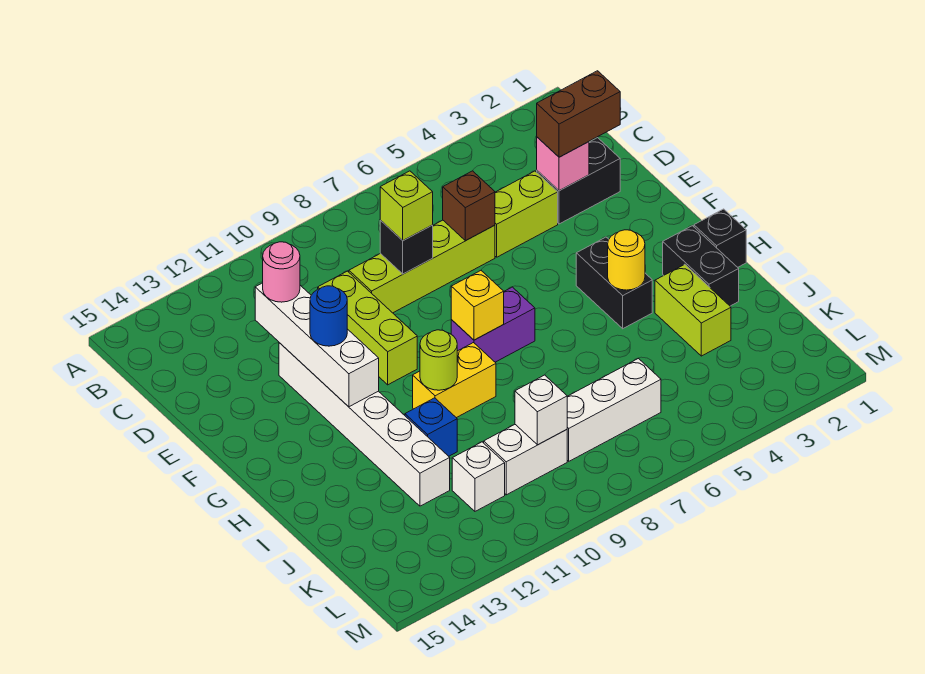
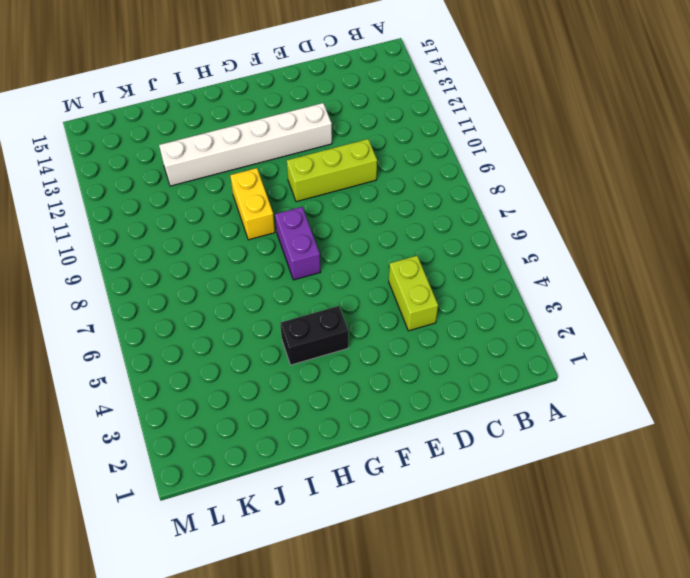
none -> black 1x2 brick [537,138,620,224]
none -> lime 1x4 brick [349,220,495,313]
none -> black 1x1 brick [694,209,746,267]

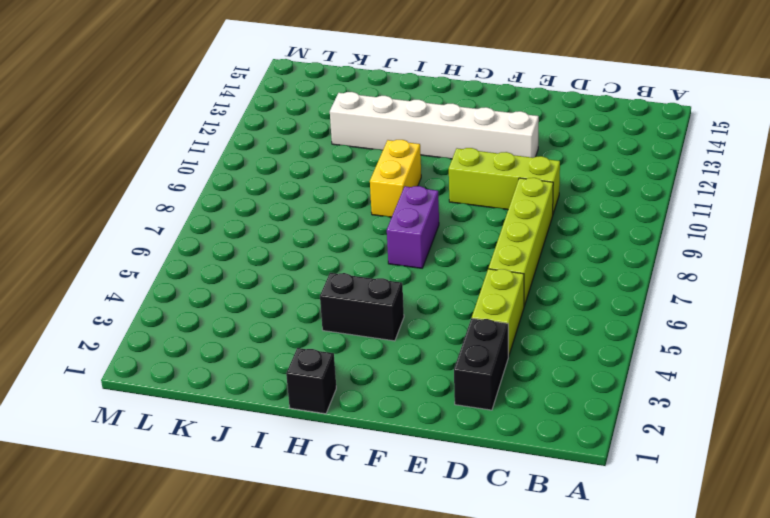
none -> black 1x2 brick [663,226,739,306]
none -> lime 1x2 brick [655,264,731,356]
none -> blue 1x1 brick [405,398,457,456]

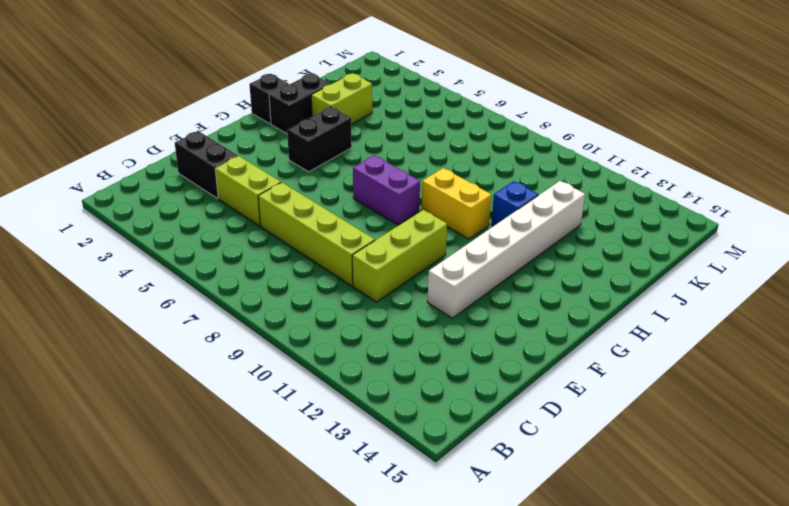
none -> white 1x3 brick [567,358,661,461]
none -> white 1x2 brick [484,425,567,495]
none -> white 1x1 brick [452,442,505,511]

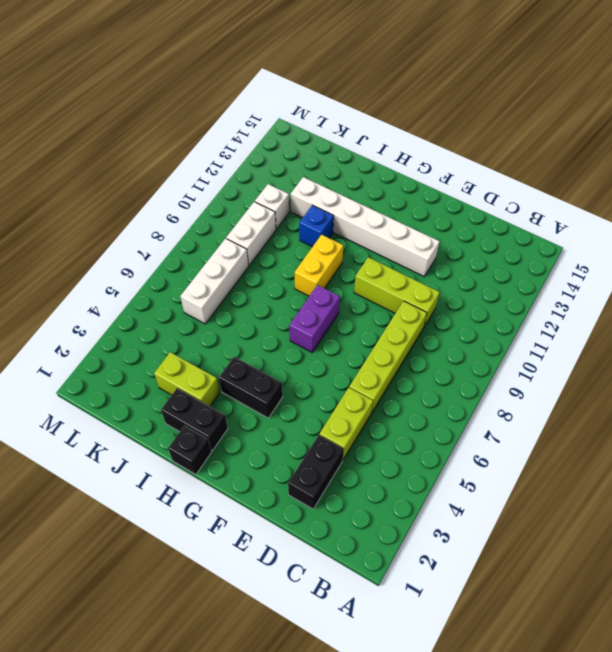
none -> pink 1x1 brick [537,137,589,191]
none -> brown 1x1 brick [443,171,495,241]
none -> black 1x1 brick [380,220,433,274]

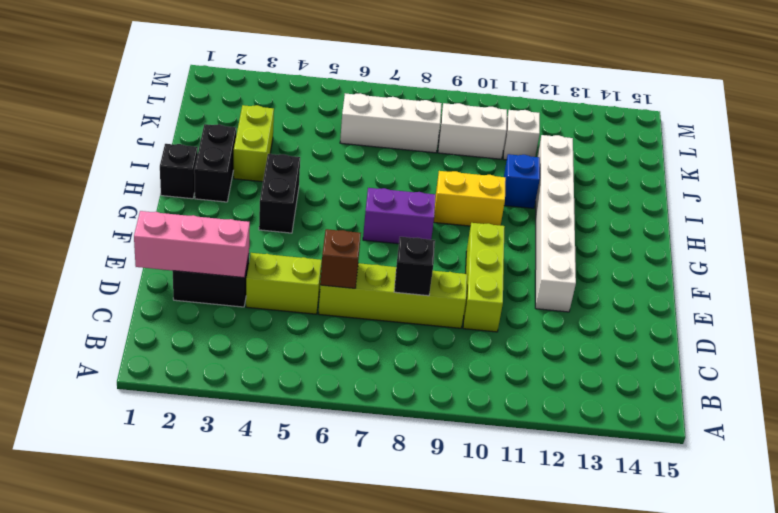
pink 1x3 brick [134,211,250,278] -> pink 1x1 brick [537,137,589,191]
none -> white 1x4 brick [255,283,379,407]
none -> yellow 1x1 brick [451,271,504,340]
none -> yellow 1x1 round brick [608,230,645,290]

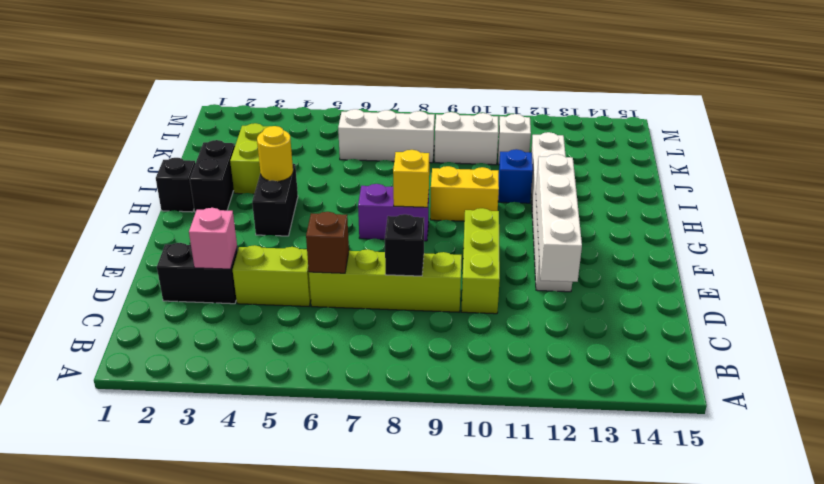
none -> lime 1x1 round brick [420,330,457,390]
none -> white 1x1 brick [515,375,567,445]
none -> brown 1x2 brick [537,71,620,157]

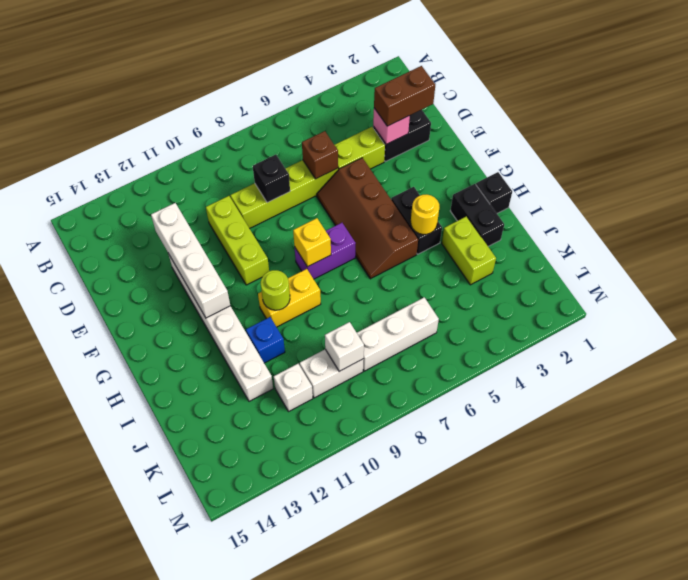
brown 2x4 slope [317,158,418,279] -> none
none -> lime 1x1 brick [380,171,433,241]
none -> pink 1x1 round brick [263,242,300,302]
none -> blue 1x1 round brick [310,286,347,346]

